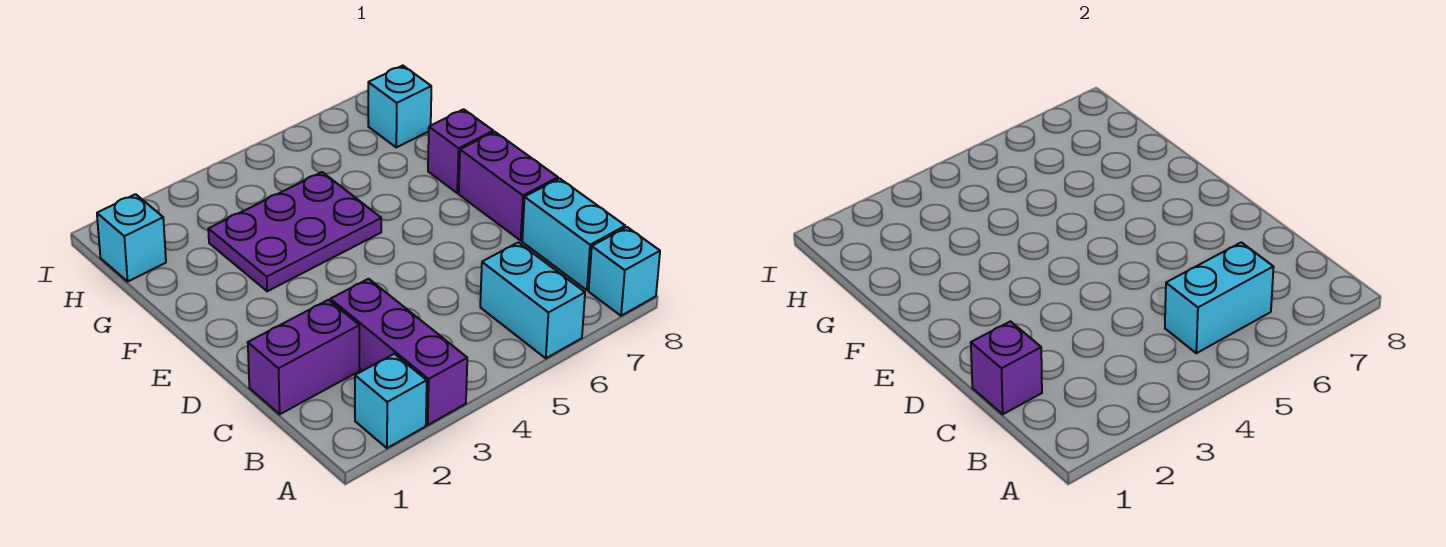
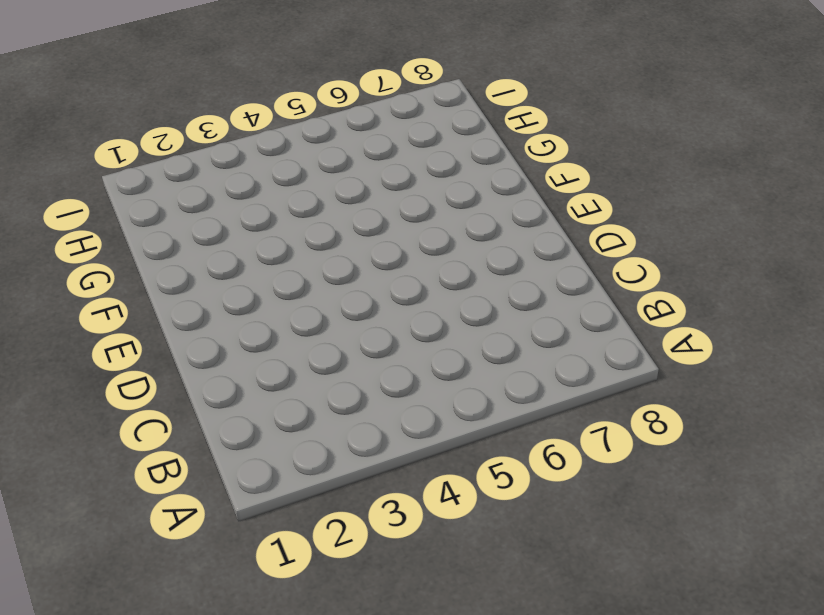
none -> cyan 1x1 brick [355,354,427,448]
none -> purple 1x3 brick [330,279,467,425]
none -> cyan 1x2 brick [480,242,585,358]

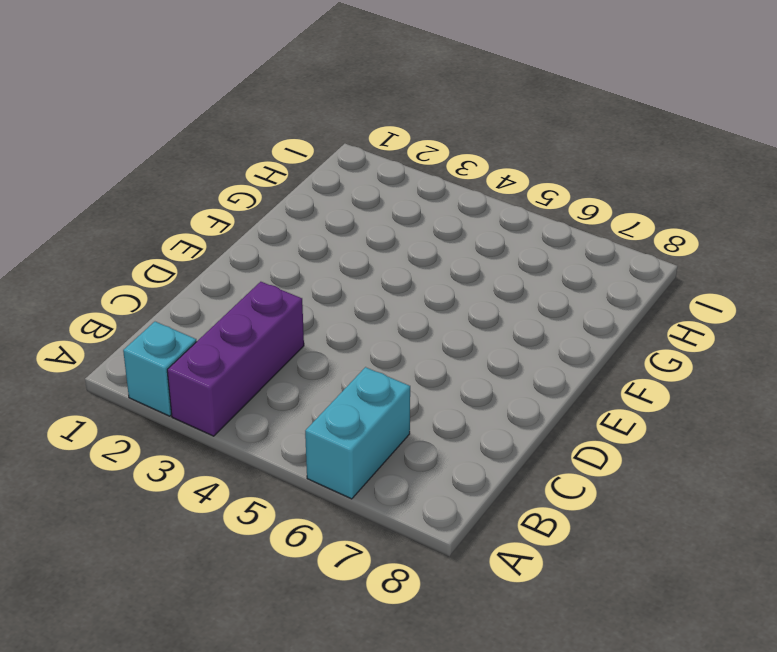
none -> cyan 1x1 brick [589,227,660,316]
none -> cyan 1x2 brick [522,178,625,290]
none -> purple 1x2 brick [248,300,359,414]

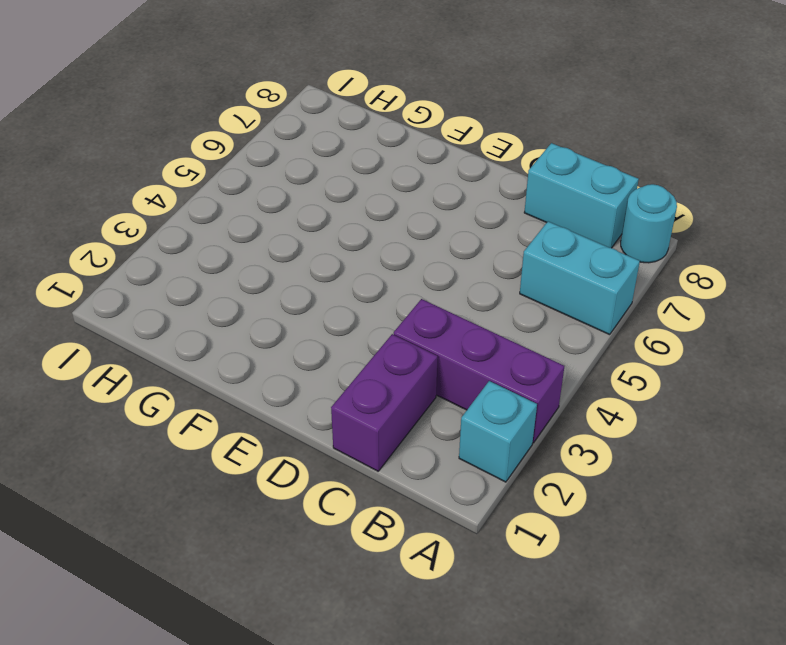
cyan 1x1 round brick [621,184,677,263] -> cyan 1x1 brick [589,227,660,316]
none -> purple 1x2 brick [459,132,558,241]
none -> purple 2x3 plate [208,172,381,291]
none -> purple 1x1 brick [428,109,493,193]

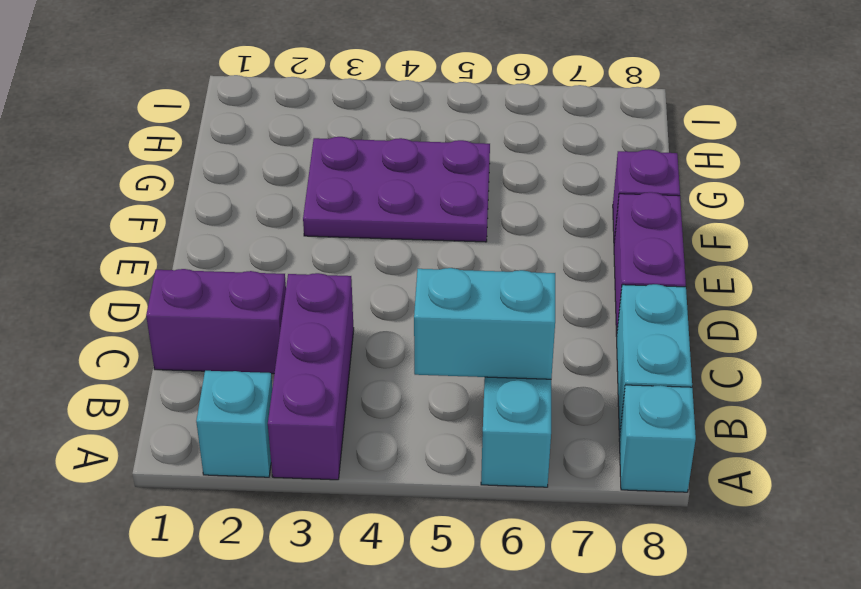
none -> cyan 1x1 brick [97,194,166,281]
none -> cyan 1x1 brick [368,66,431,147]
none -> purple 1x1 brick [971,321,1042,414]

